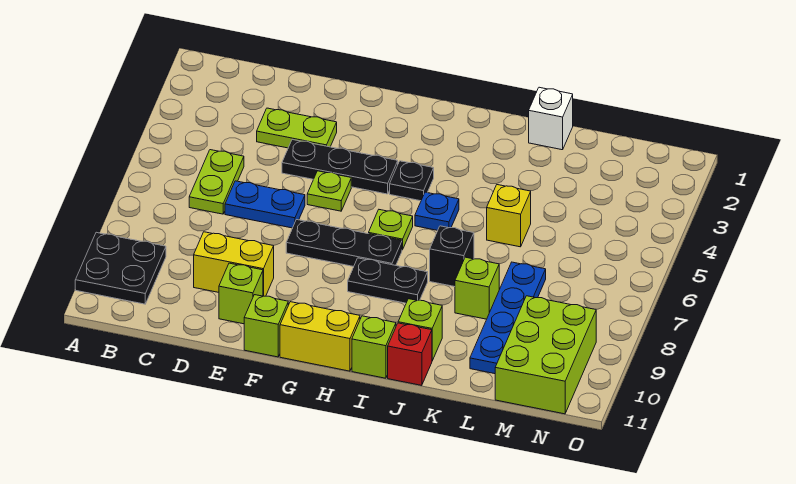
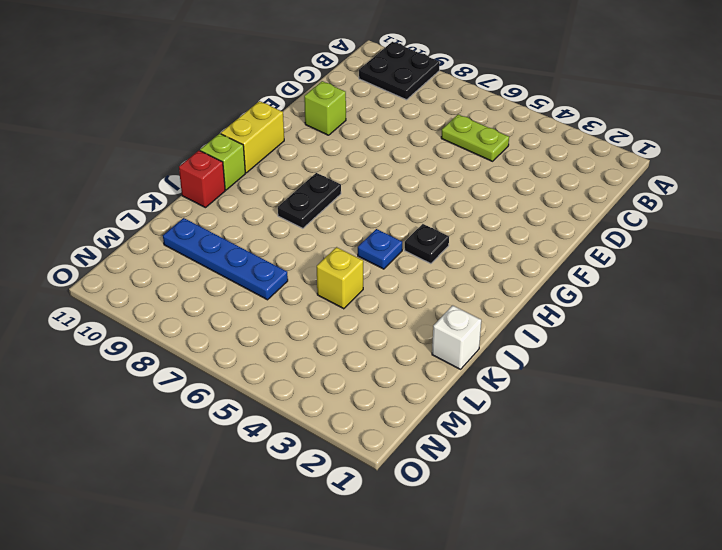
none -> lime 1x2 plate [257,108,337,148]
none -> blue 1x2 plate [225,181,305,228]
none -> yellow 1x2 brick [194,232,274,296]

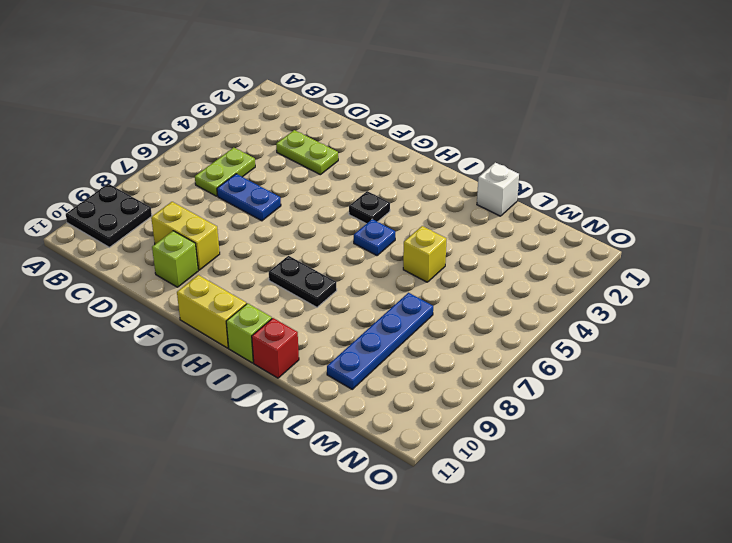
none -> black 1x3 plate [282,140,398,194]
none -> lime 1x1 plate [307,171,351,211]
none -> black 1x3 plate [286,220,402,267]

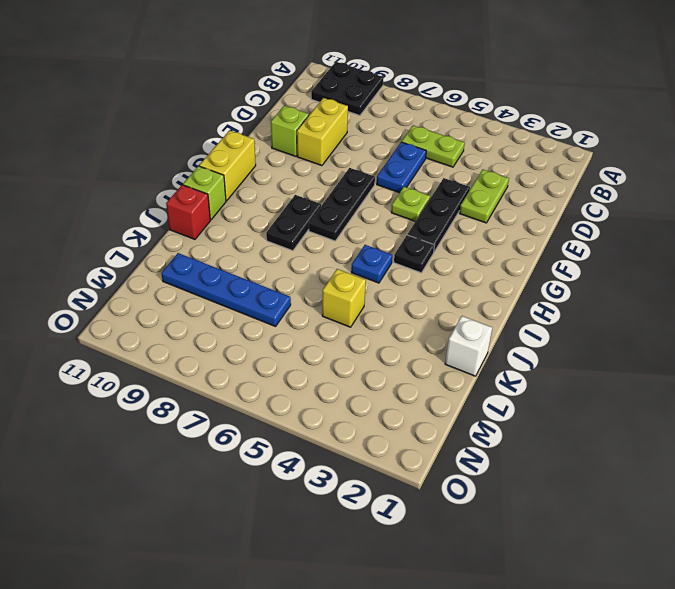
none -> lime 1x1 brick [244,295,288,357]
none -> lime 1x1 plate [369,210,413,250]
none -> black 1x1 brick [430,226,474,287]

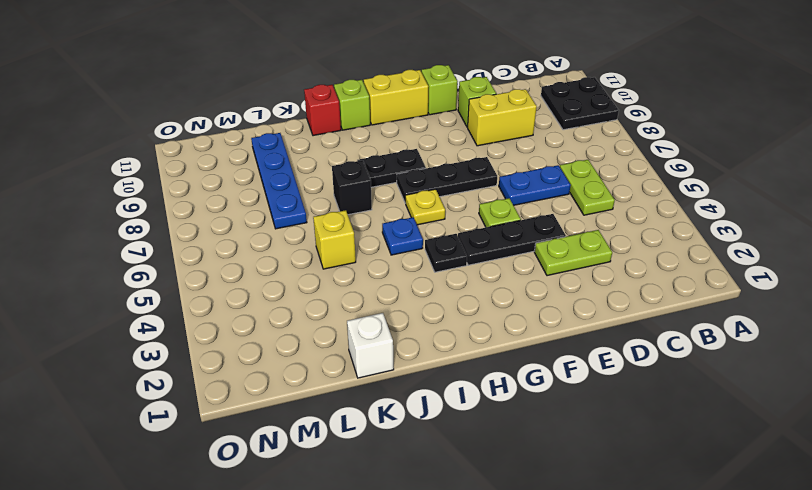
yellow 1x1 plate [406,189,445,225] -> lime 1x1 plate [369,210,413,250]
none -> lime 1x1 brick [398,299,442,361]
none -> lime 1x1 brick [455,257,499,319]
none -> lime 2x3 brick [495,296,596,414]

